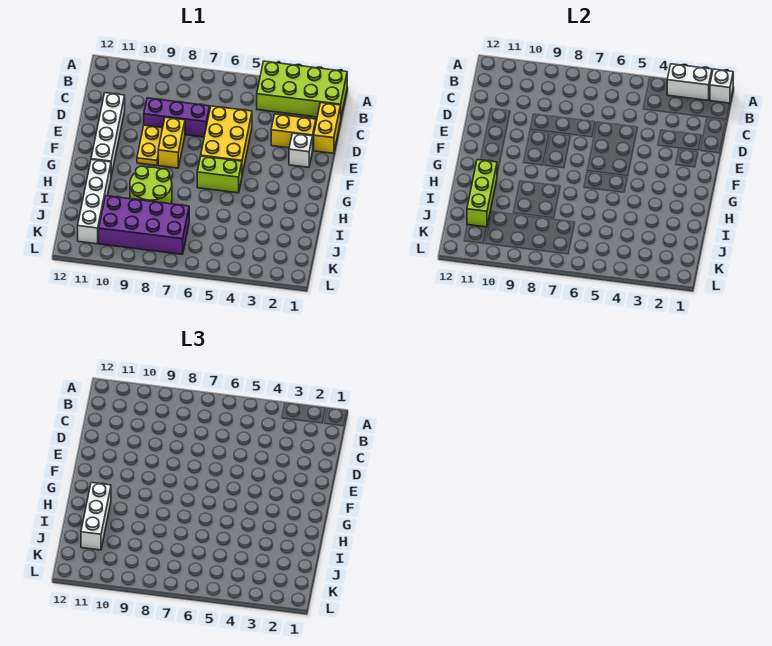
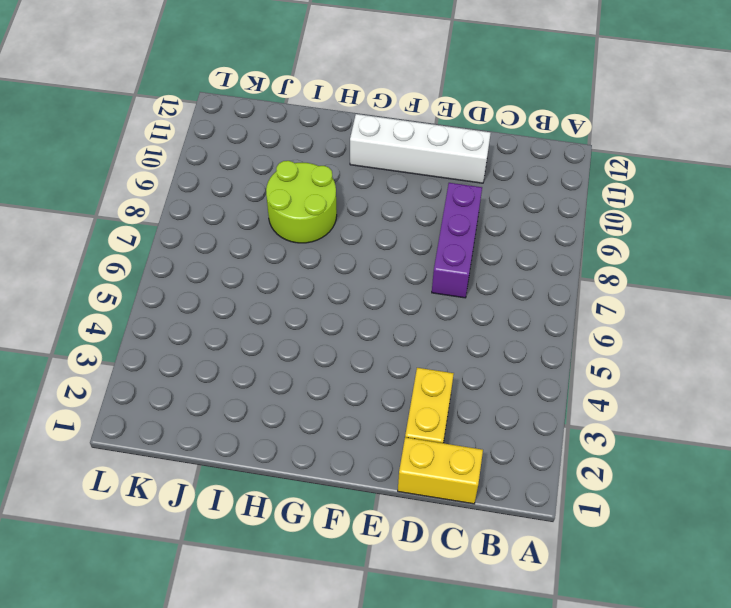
none -> lime 2x4 brick [257,61,347,117]
none -> yellow 2x3 brick [201,106,252,175]
none -> white 1x1 brick [289,133,313,167]

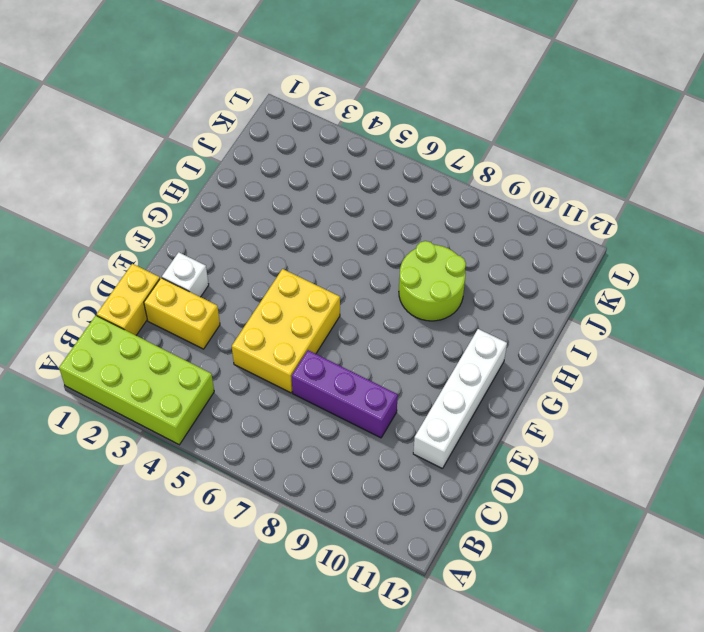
none -> yellow 1x2 brick [158,117,185,168]
none -> yellow 1x2 plate [137,125,163,166]
none -> lime 1x2 brick [197,156,242,193]

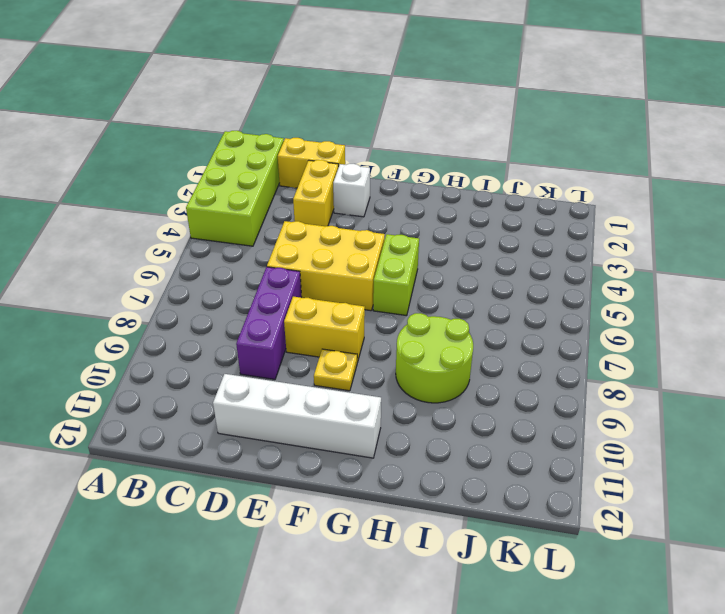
yellow 1x1 plate [314,349,357,391] -> yellow 1x2 plate [137,125,163,166]
none -> white 1x4 brick [78,160,111,244]
none -> purple 2x4 brick [99,196,189,254]
none -> white 1x1 brick [710,69,733,103]

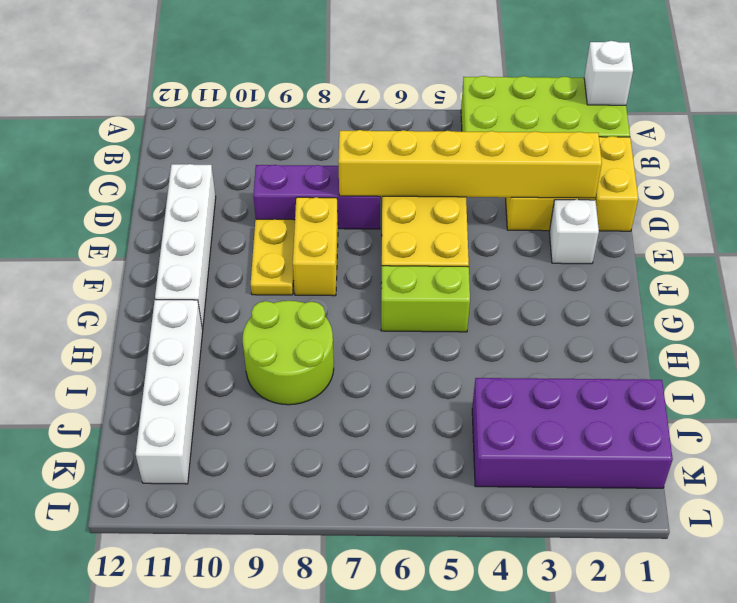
yellow 1x6 brick [338,130,602,198] -> none
purple 2x4 brick [472,378,673,488] -> purple 2x4 brick moved to [99,196,189,254]
none -> white 1x2 brick [667,64,712,100]
none -> lime 1x3 brick [467,160,497,227]
none -> white 1x3 brick [81,483,111,550]

